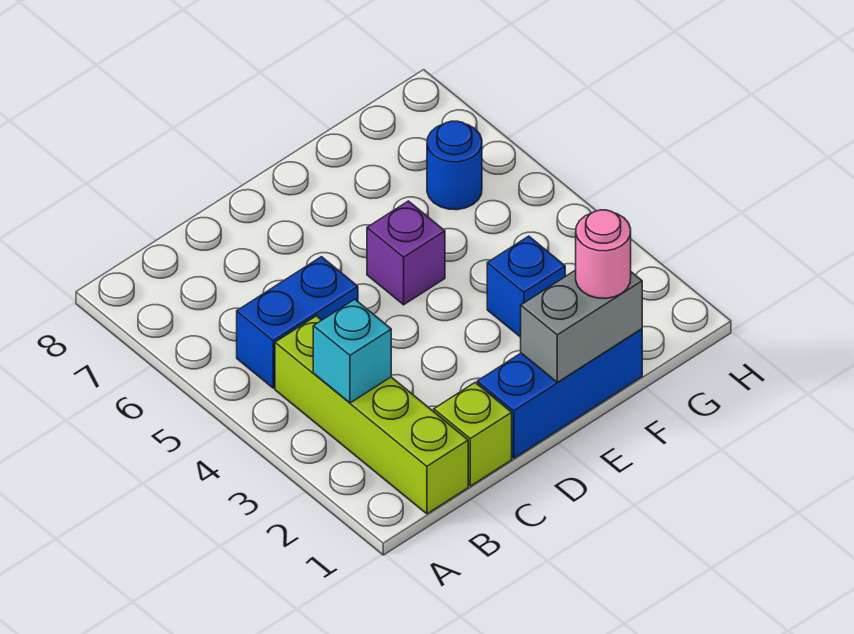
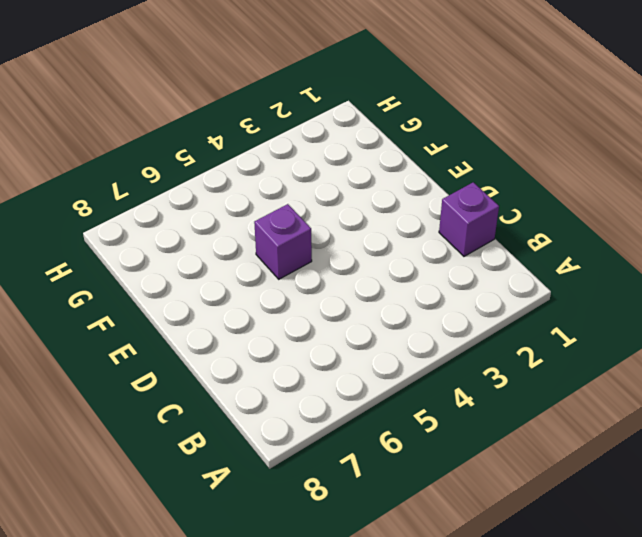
purple 1x1 brick [439,182,499,256] -> lime 1x1 brick [434,383,512,486]
none -> lime 1x4 brick [275,316,468,514]
none -> blue 1x2 brick [237,257,358,388]

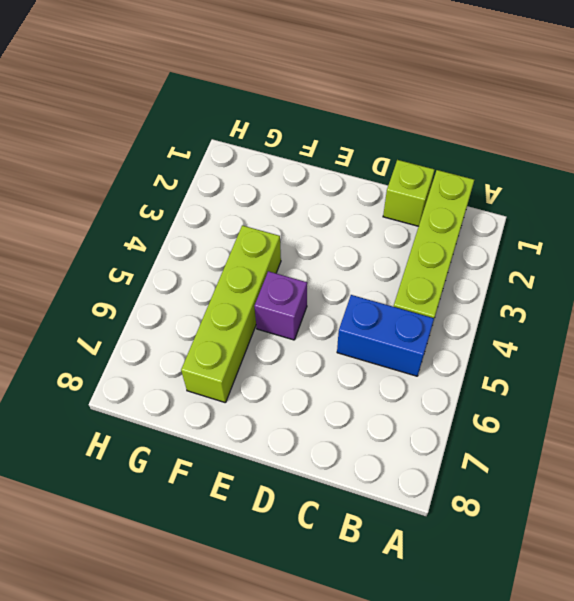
lime 1x4 brick [181,225,281,403] -> none
none -> blue 1x3 brick [477,329,642,458]
none -> blue 1x1 brick [487,236,565,337]

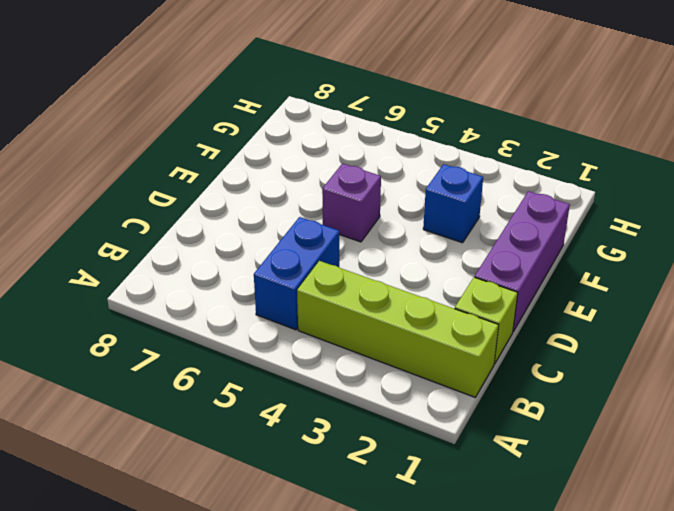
purple 1x3 brick [475,191,570,331] -> blue 1x3 brick [477,329,642,458]
none -> blue 1x1 round brick [427,121,482,210]
none -> cyan 1x1 brick [313,299,391,403]

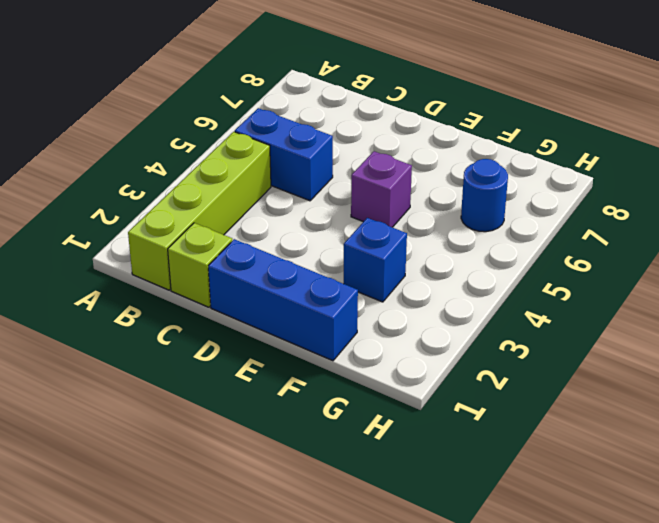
none -> cyan 1x1 brick [313,299,391,403]
none -> grey 1x2 brick [521,270,642,382]

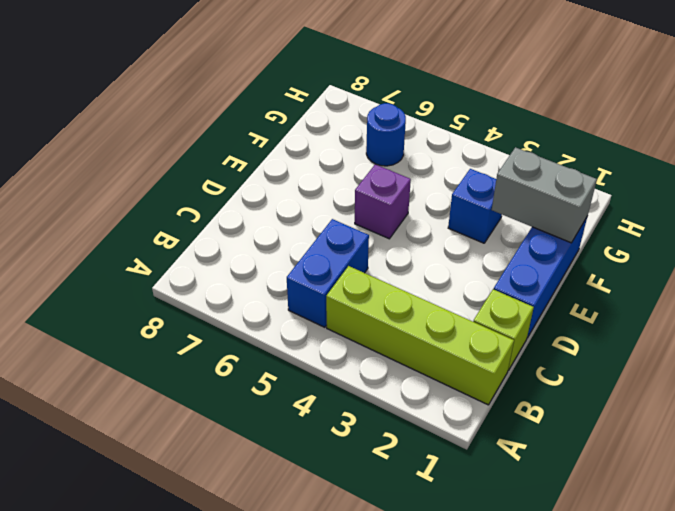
grey 1x2 brick [492,147,597,243] -> grey 1x2 brick turned to [521,270,642,382]
none -> cyan 1x1 brick [313,299,391,403]
none -> pink 1x1 round brick [576,210,631,298]

